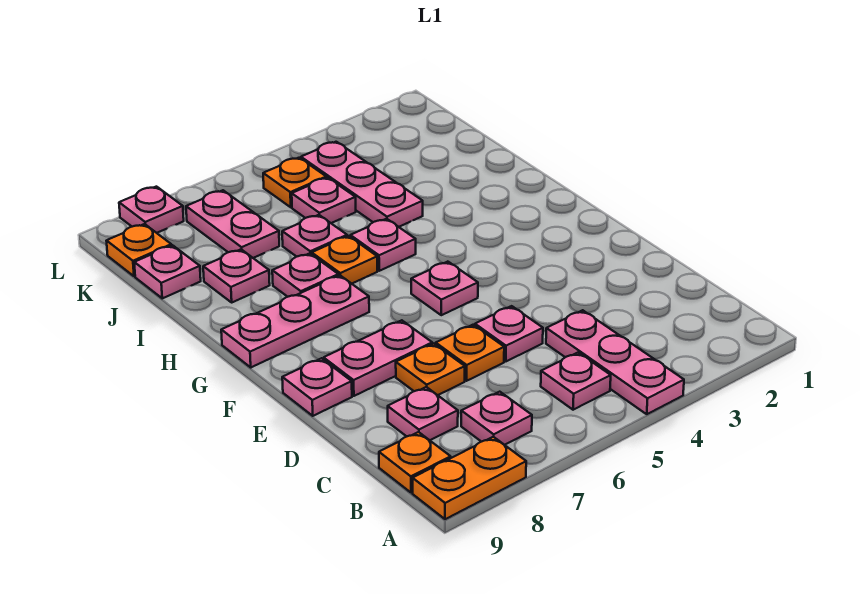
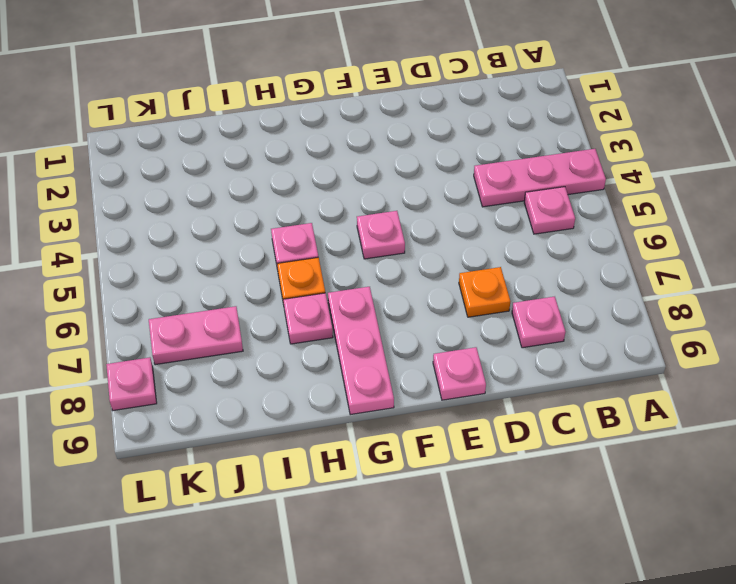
none -> orange 1x2 plate [412,437,526,519]
none -> pink 1x1 plate [461,392,532,445]
none -> orange 1x1 plate [379,432,451,493]

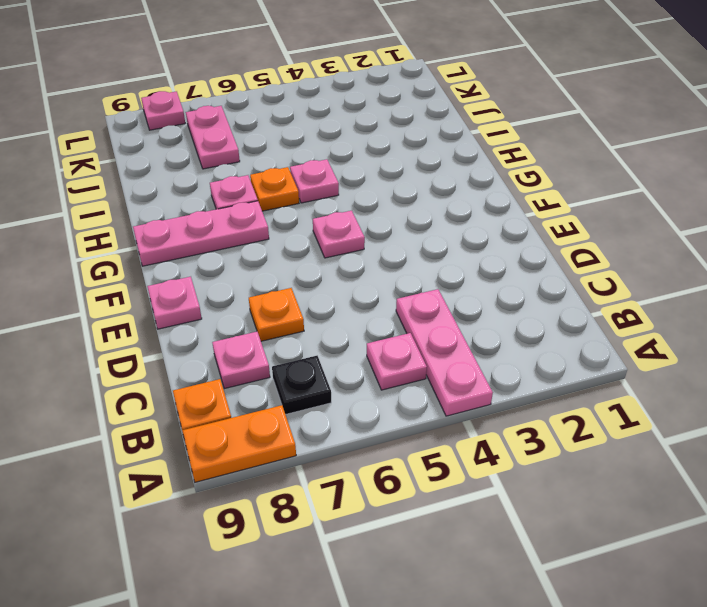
black 1x1 plate [272,356,331,414] -> pink 1x1 plate [461,392,532,445]
none -> pink 1x1 plate [475,306,543,361]
none -> orange 1x1 plate [436,325,504,381]
none -> pink 1x2 plate [324,320,432,396]

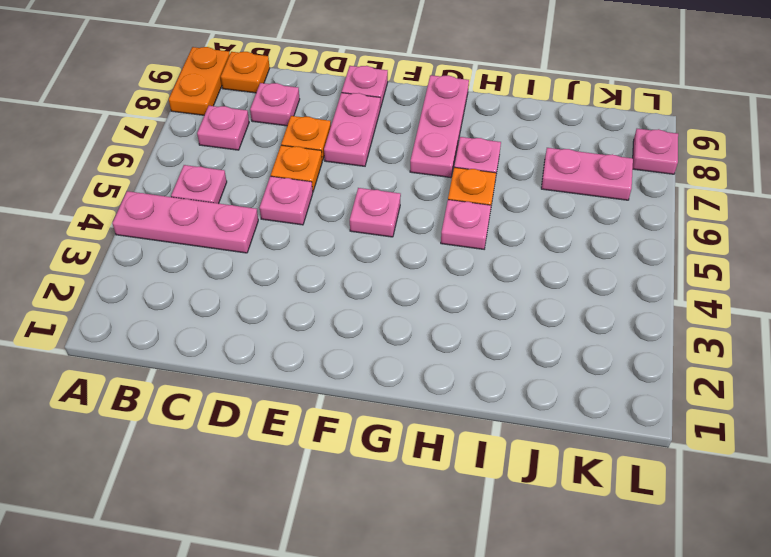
none -> pink 1x3 plate [301,142,423,227]
none -> pink 1x1 plate [282,215,347,257]
none -> pink 1x1 plate [203,249,270,302]

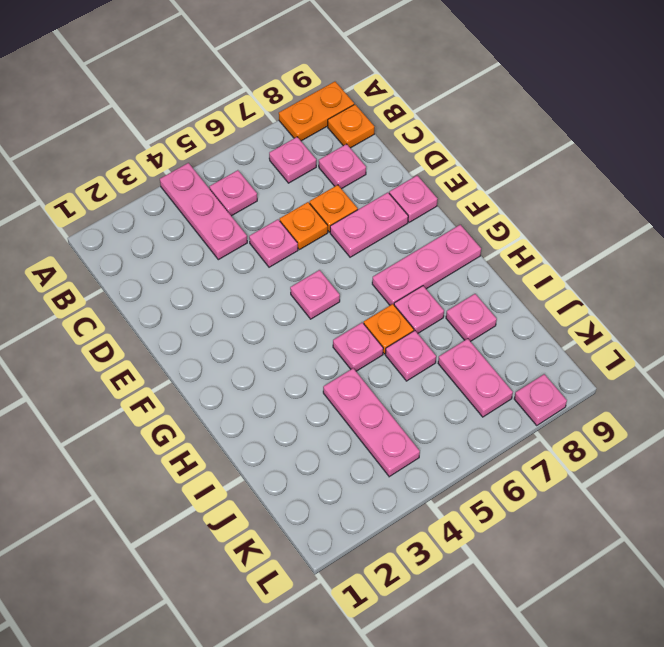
none -> pink 1x1 plate [292,178,356,223]
none -> pink 1x1 plate [134,245,201,298]
none -> orange 1x1 plate [263,158,326,207]

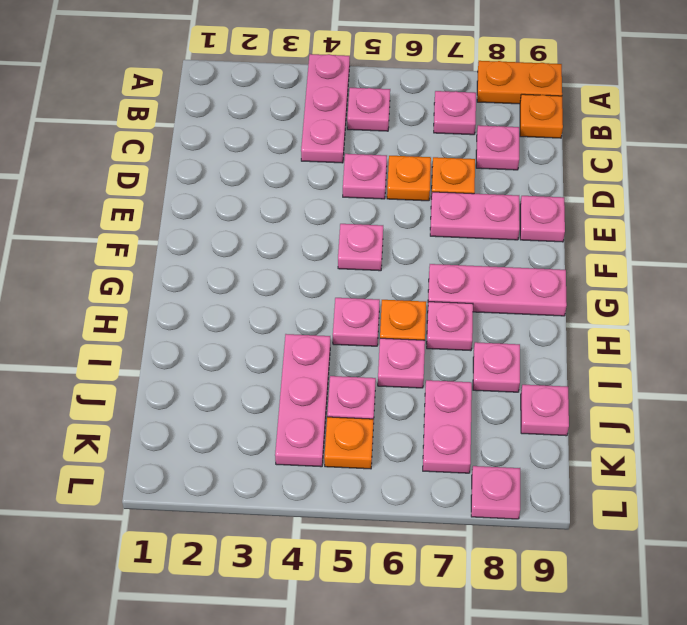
none -> orange 1x1 plate [107,224,171,276]

